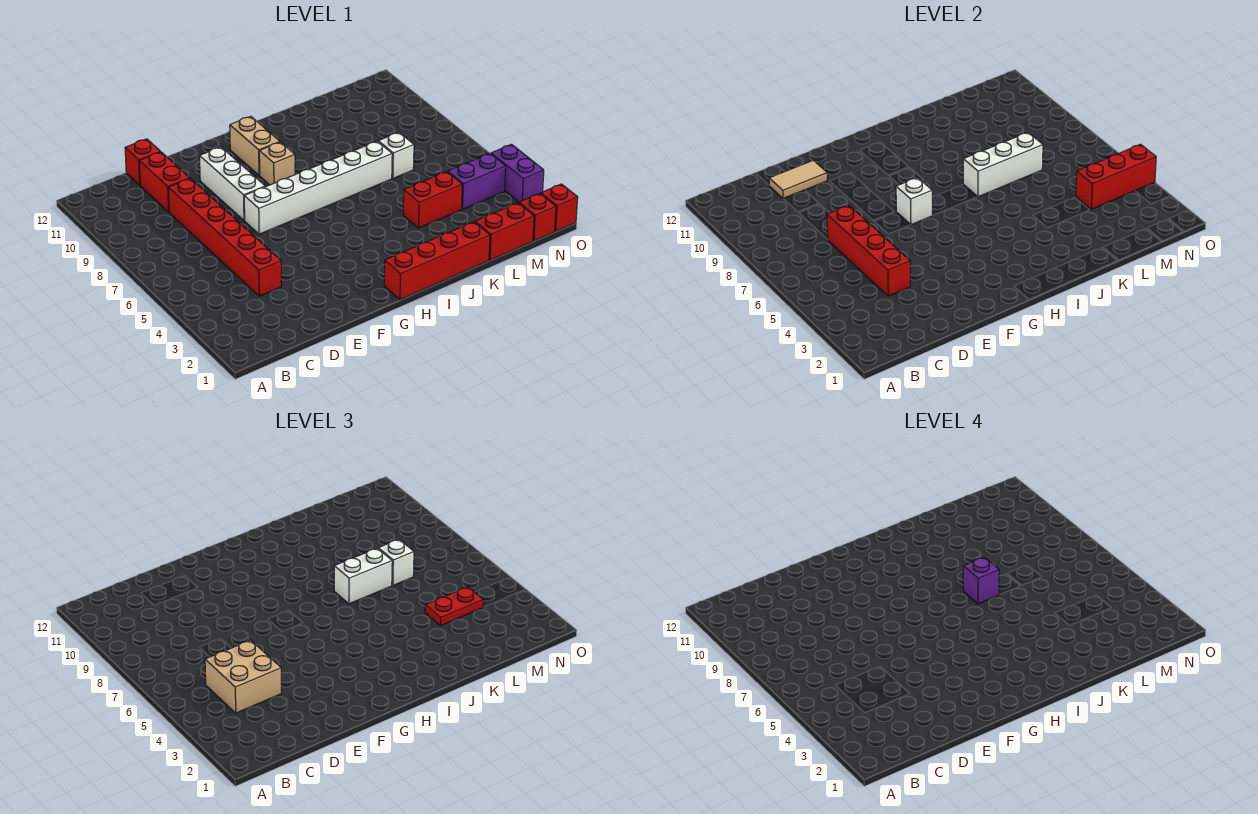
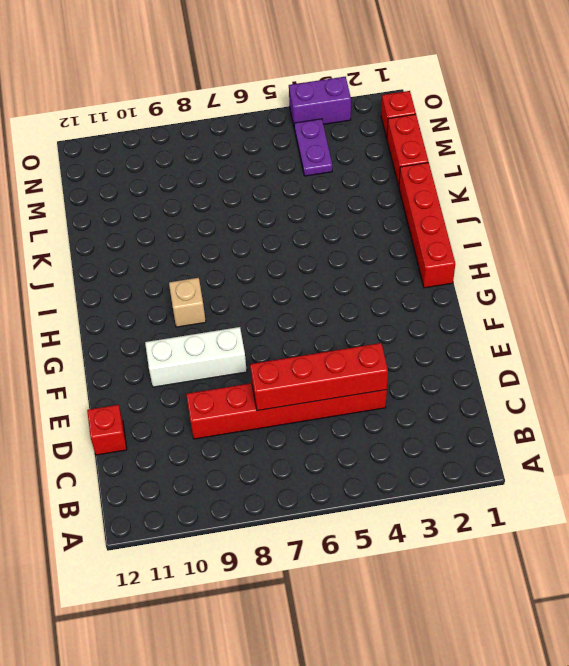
purple 1x2 plate [294,119,332,176] -> purple 1x2 brick [448,153,506,209]
none -> red 1x2 brick [139,152,190,212]
none -> white 1x6 brick [244,141,392,234]
none -> tan 1x2 brick [230,116,280,175]

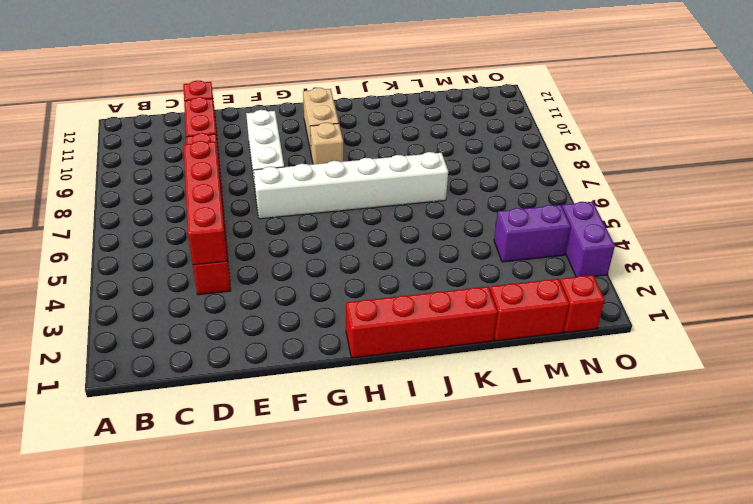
none -> red 1x2 brick [403,172,462,228]
none -> white 1x1 brick [378,132,414,178]
none -> red 1x1 brick [541,184,578,231]

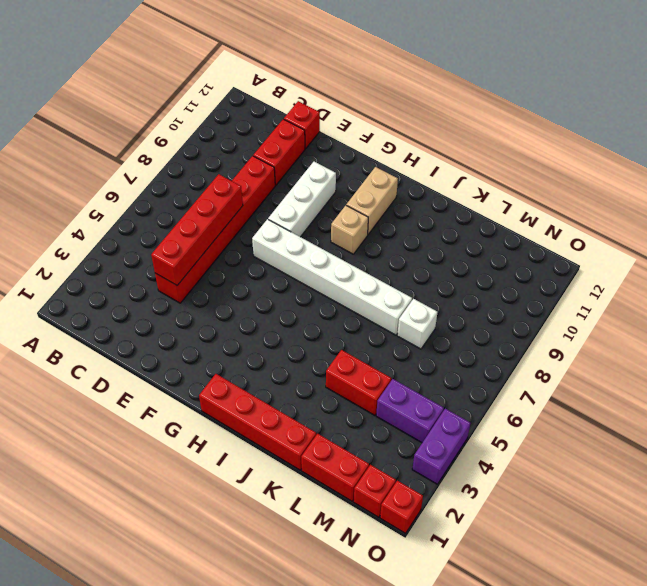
none -> tan 1x2 tile [769,160,827,199]
none -> white 1x1 brick [896,178,933,225]
none -> white 1x3 brick [963,132,1043,197]

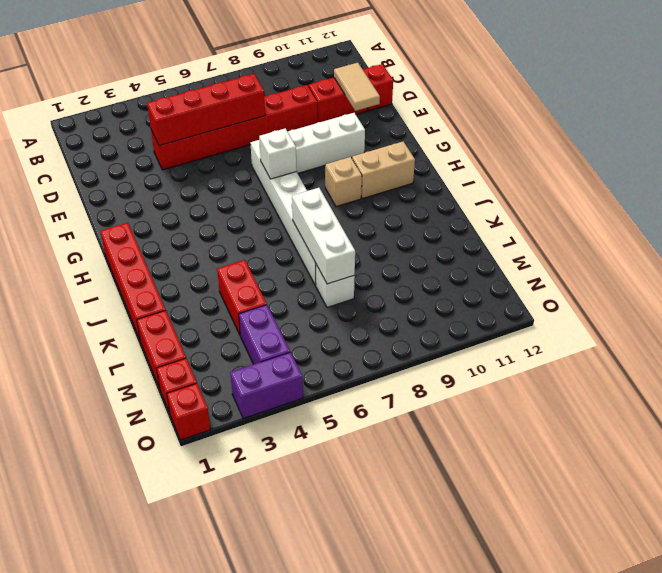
none -> red 1x3 brick [1076,144,1156,209]
none -> tan 2x2 brick [205,640,281,713]
none -> white 1x2 brick [334,548,392,604]

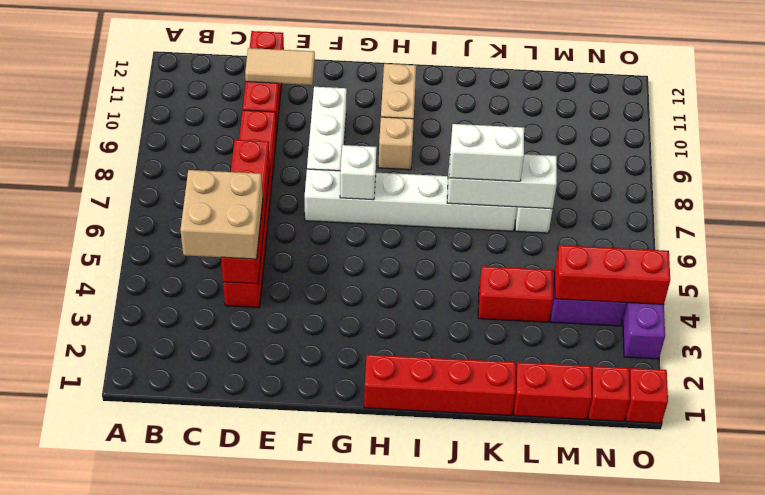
none -> red 1x2 plate [425,587,483,626]
none -> white 1x1 brick [378,539,414,585]
none -> purple 1x1 brick [963,557,999,604]

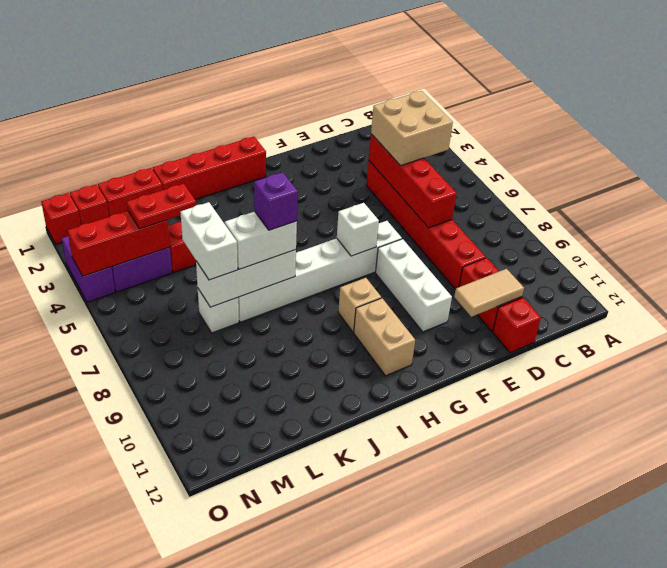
white 1x2 brick [180,202,238,280] -> white 1x1 brick [378,539,414,585]

